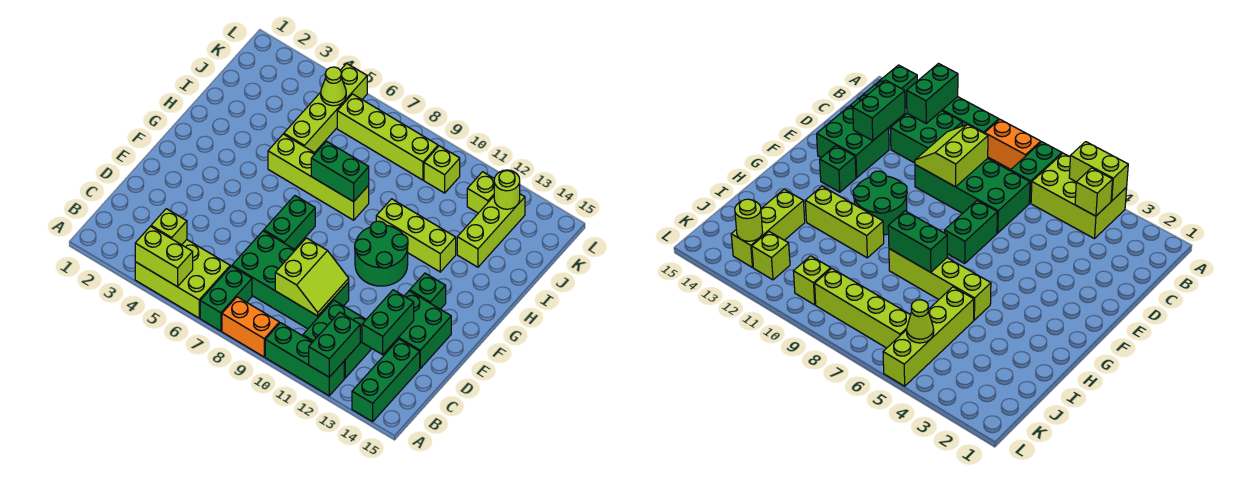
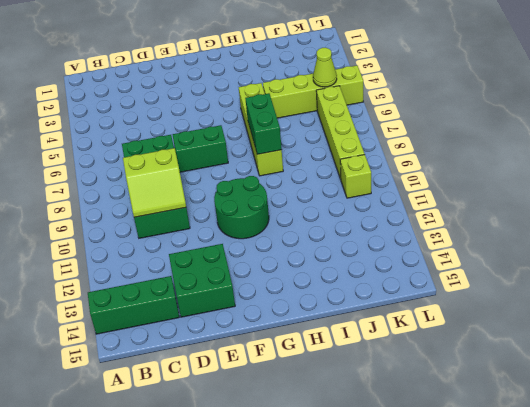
none -> lime 2x3 brick [135,240,230,318]
none -> green 1x2 brick [200,266,252,331]
none -> orange 1x2 brick [222,297,279,357]

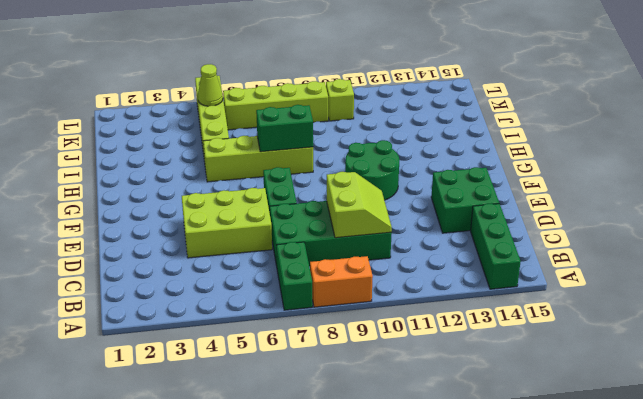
lime 2x3 brick [182,188,272,258] -> lime 2x3 brick moved to [135,240,230,318]
none -> green 1x3 brick [265,323,344,396]
none -> green 2x2 brick [303,300,372,378]
none -> green 1x1 brick [410,273,446,309]

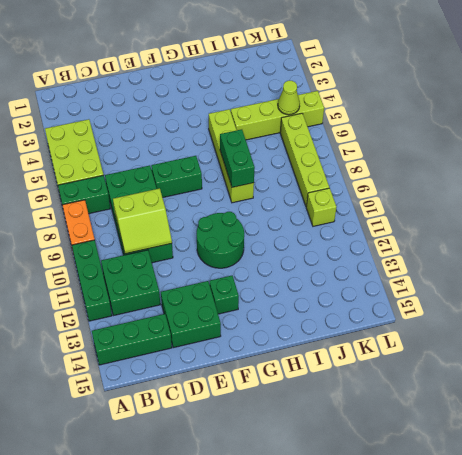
none -> lime 1x3 brick [376,199,456,272]
none -> lime 1x3 brick [457,194,525,267]
none -> lime 1x1 brick [467,172,494,213]

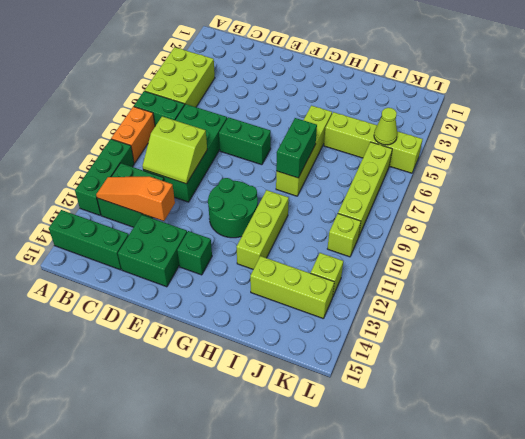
orange 1x3 slope [96,177,175,221] -> green 1x2 brick [309,312,360,377]
none -> lime 1x2 brick [135,226,193,287]
none -> lime 1x1 brick [151,209,187,245]
none -> green 1x2 brick [362,290,414,355]

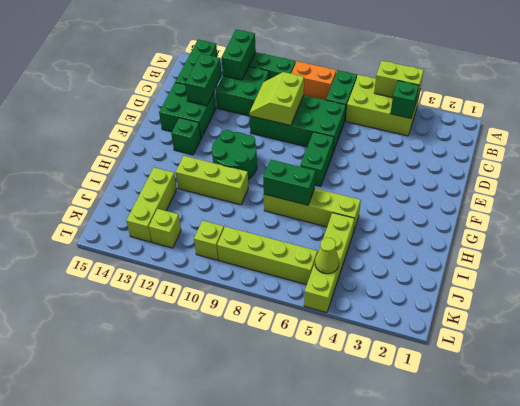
green 1x1 brick [390,81,419,118] -> lime 1x1 brick [151,209,187,245]
none -> lime 1x1 round brick [494,170,520,209]

